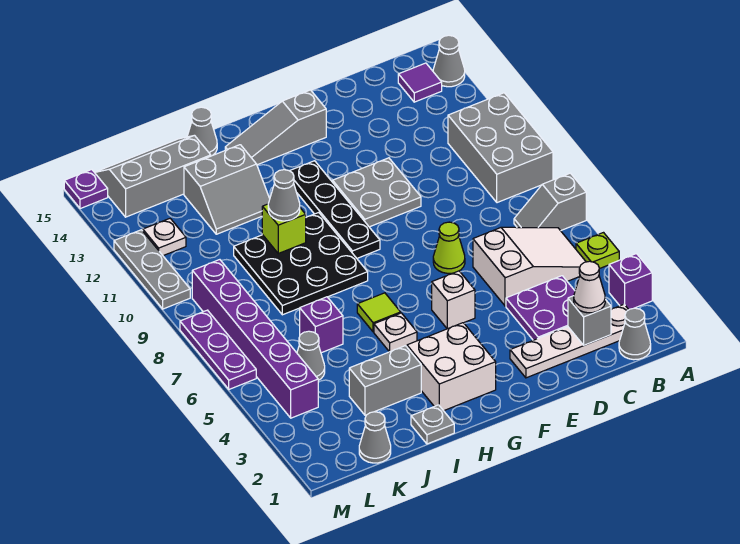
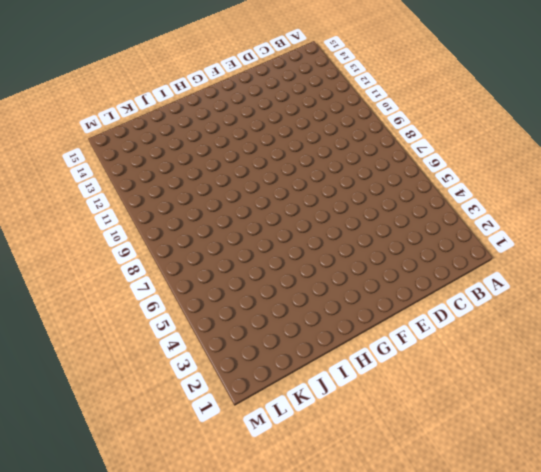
none -> purple 1x1 brick [609,254,652,309]
none -> lime 1x1 plate [576,233,619,269]
none -> grey 1x2 slope [514,173,586,231]
none -> grey 2x3 brick [448,93,553,203]

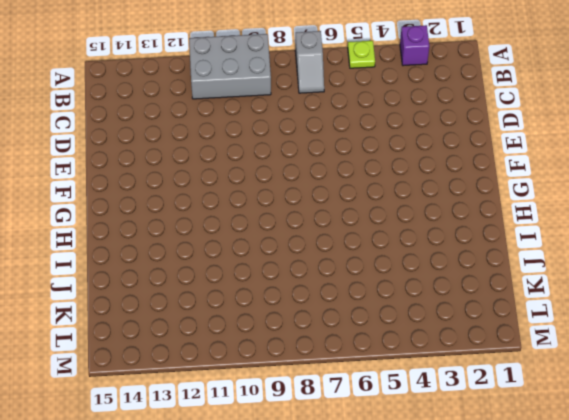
none -> grey 1x1 cone [433,35,465,87]
none -> grey 1x1 cone [619,308,651,360]
none -> white 1x4 plate [510,304,629,378]
none -> white 2x3 slope [473,227,586,306]

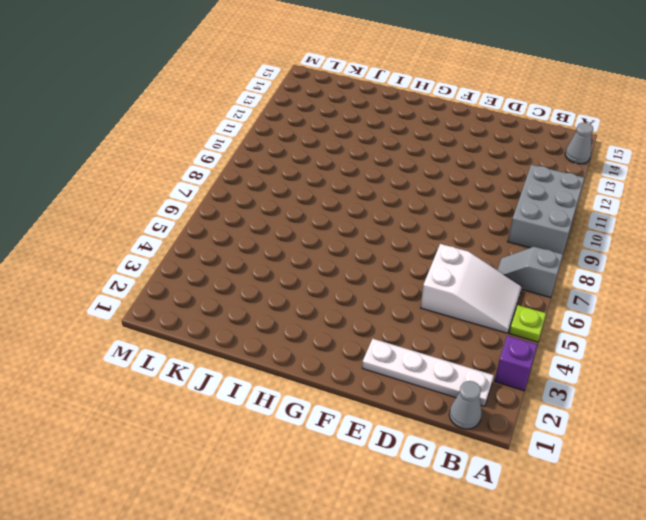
none -> purple 1x1 tile [398,63,442,102]
none -> purple 2x2 plate [506,276,575,340]
none -> lime 1x1 cone [433,222,465,273]
none -> grey 2x2 plate [333,158,421,227]

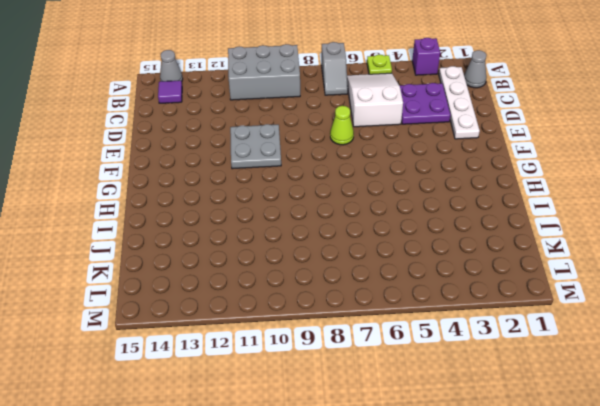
none -> white 1x1 brick [432,271,475,329]
none -> grey 1x3 slope [225,90,326,165]
none -> white 2x2 brick [407,323,496,411]
none -> black 1x4 plate [290,161,380,258]

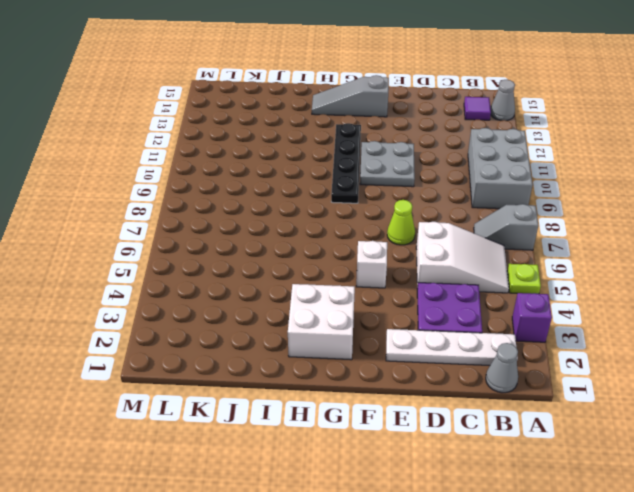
none -> white 1x1 plate [374,313,417,352]
none -> lime 1x1 tile [357,293,401,332]
none -> black 3x3 plate [234,213,368,315]
none -> grey 1x1 plate [411,405,454,444]

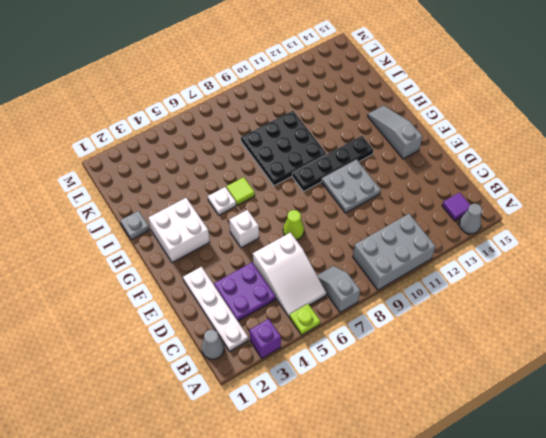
none -> grey 1x2 brick [349,346,421,415]
none -> grey 2x2 slope [184,145,270,234]
none -> grey 1x1 cone [187,107,217,156]
none -> purple 1x1 brick [300,297,343,353]

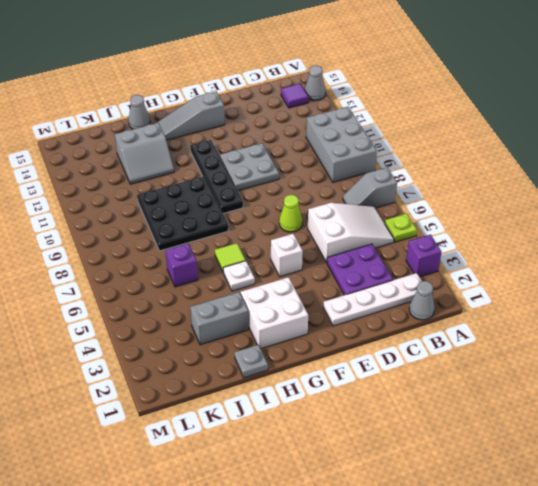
none -> grey 2x3 slope [95,135,211,217]
none -> grey 1x1 cone [359,412,391,463]
none -> grey 1x1 cone [297,331,325,380]
none -> purple 1x6 brick [192,260,318,418]

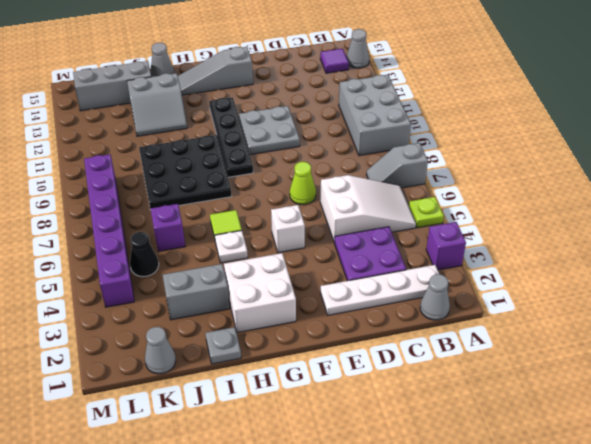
black 1x1 cone [130,232,159,277] -> grey 1x1 cone [297,331,325,380]
none -> white 1x1 plate [143,218,186,256]
none -> purple 1x3 plate [180,310,256,389]
none -> grey 1x3 plate [114,230,190,309]
none -> purple 1x1 plate [64,170,108,209]

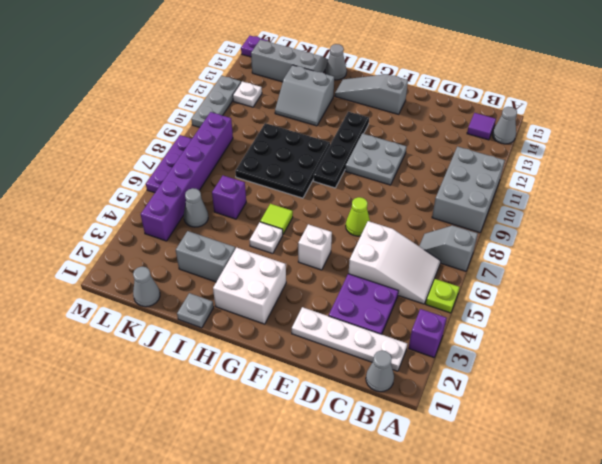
none -> grey 1x1 brick [568,296,611,345]
none -> lime 1x1 brick [262,204,306,253]
none -> white 1x1 cone [574,261,605,313]
none -> grey 1x1 cone [268,170,300,221]

